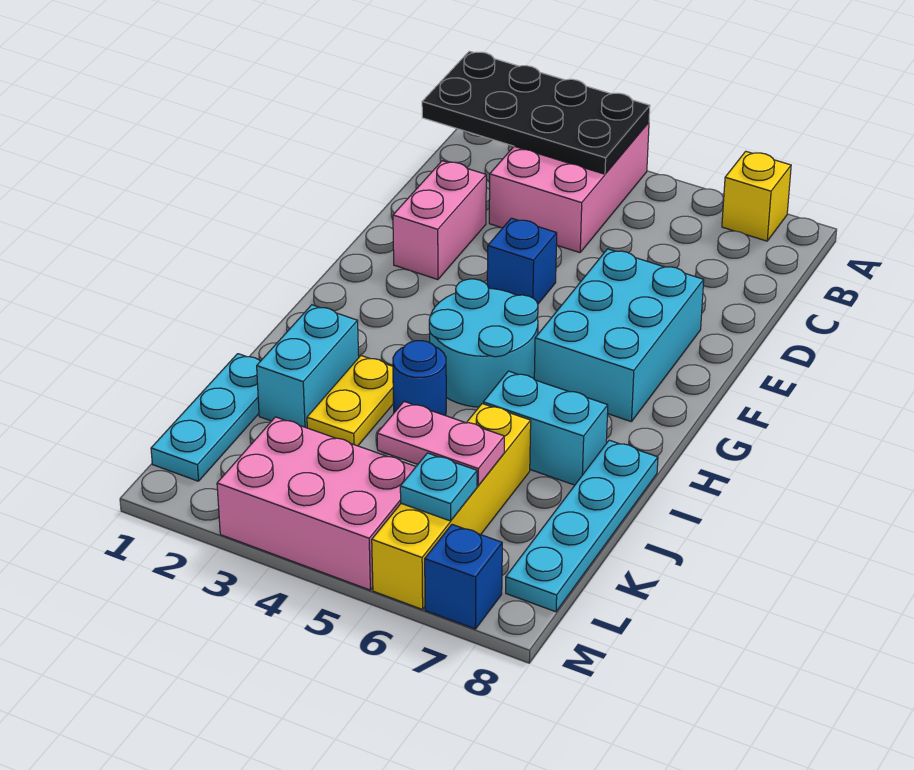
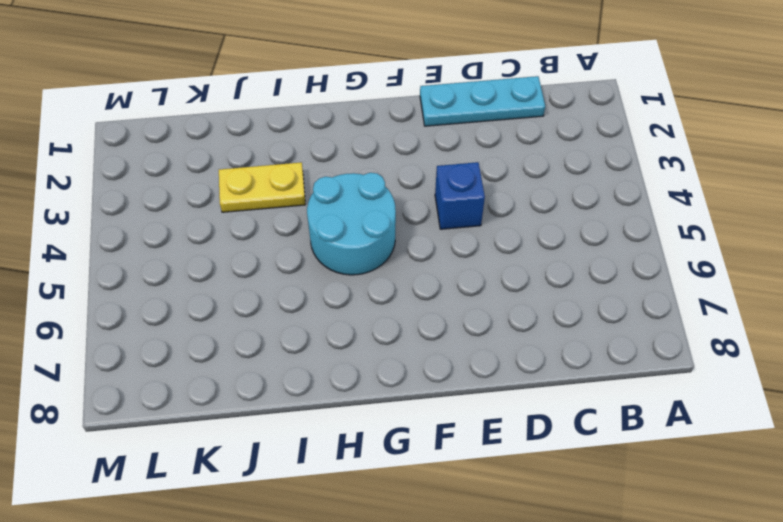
cyan 1x3 plate [420,76,545,126] -> cyan 1x3 plate moved to [151,354,260,481]
none -> pink 2x3 brick [489,122,649,253]
none -> yellow 1x1 brick [722,151,791,241]
none -> pink 1x2 brick [393,161,486,280]

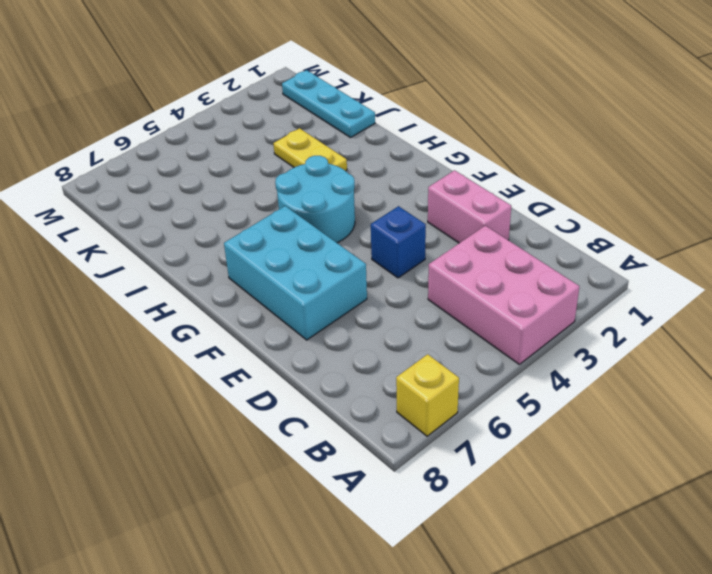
none -> cyan 1x2 brick [257,305,359,428]
none -> blue 1x1 round brick [393,341,446,416]
none -> cyan 1x2 brick [483,371,608,485]

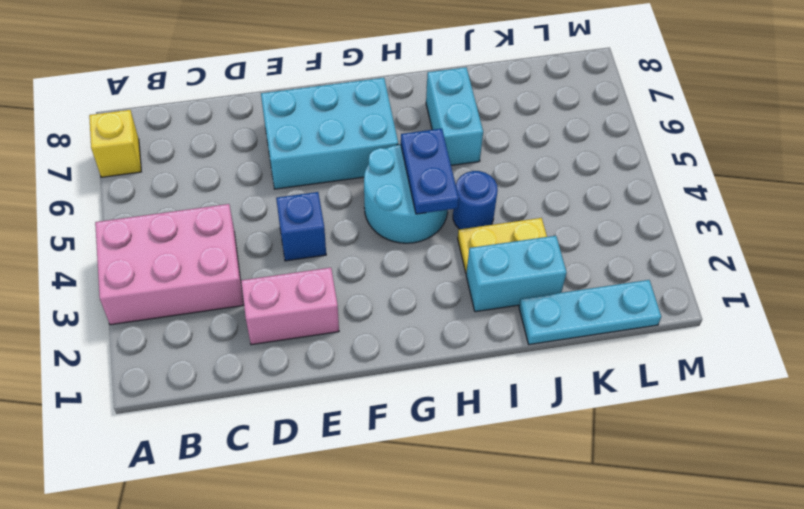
blue 1x2 plate [401,129,459,214] -> none
none -> cyan 1x4 plate [506,440,658,612]
none -> yellow 1x4 brick [372,404,531,609]
none -> pink 2x3 brick [217,417,416,590]

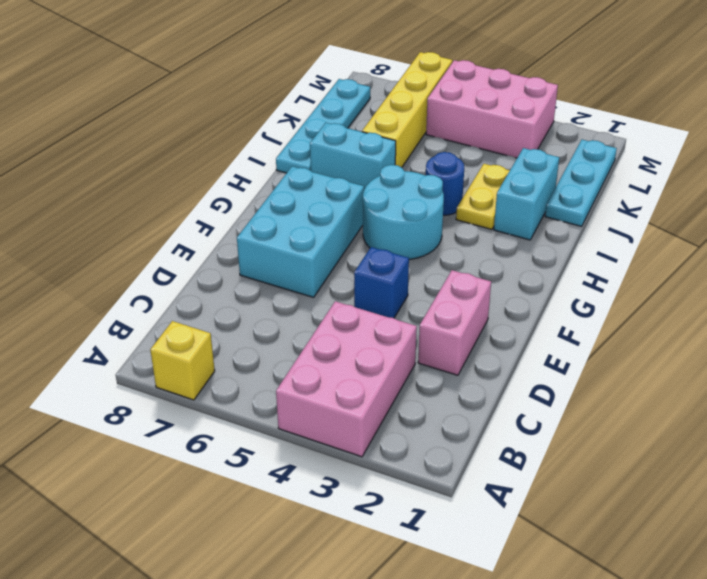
none -> blue 1x1 brick [425,525,502,629]
none -> black 2x4 plate [422,51,650,174]
none -> pink 1x2 plate [377,402,504,486]

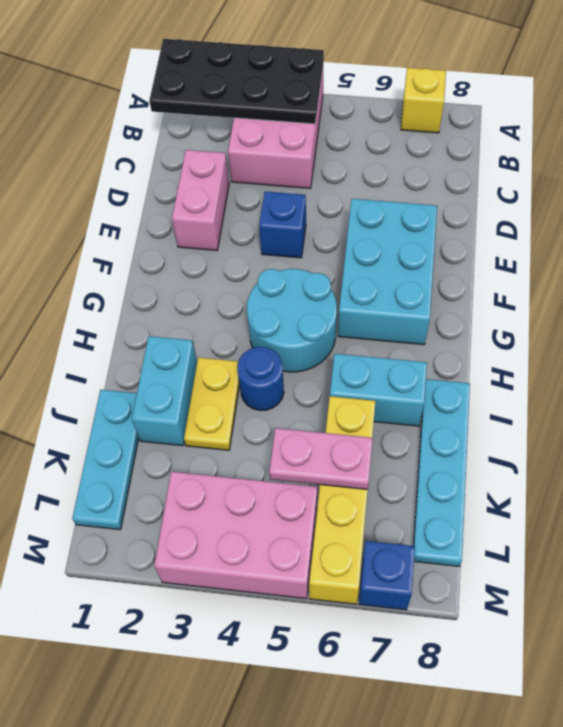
none -> cyan 1x1 plate [400,453,477,521]

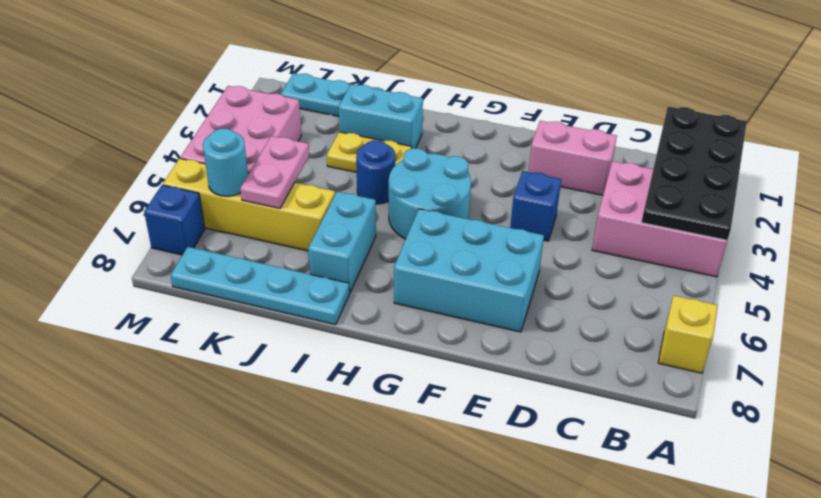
cyan 1x1 round brick [203,129,248,196] -> cyan 1x1 plate [400,453,477,521]

